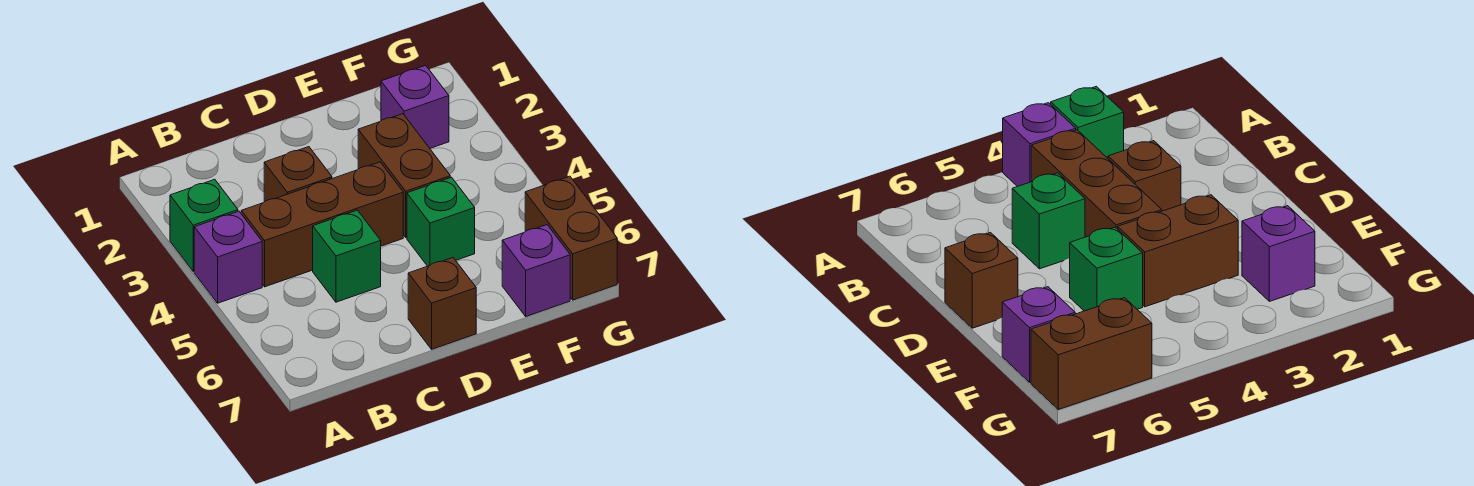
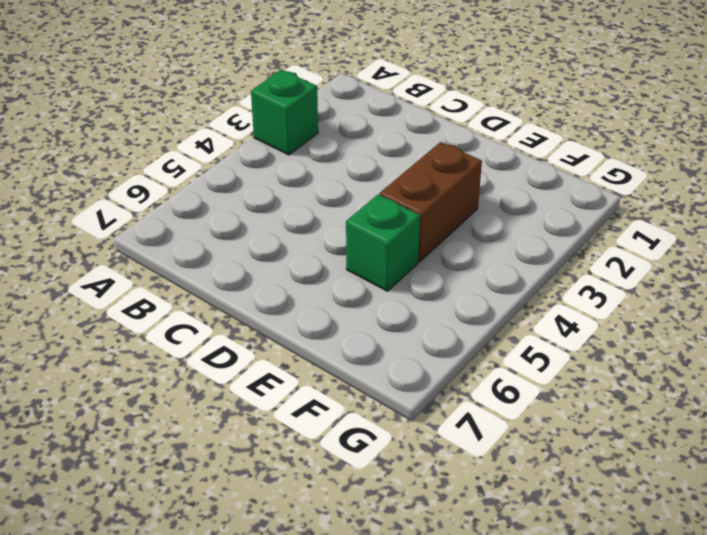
none -> purple 1x1 brick [194,211,262,303]
none -> brown 1x3 brick [241,162,403,287]

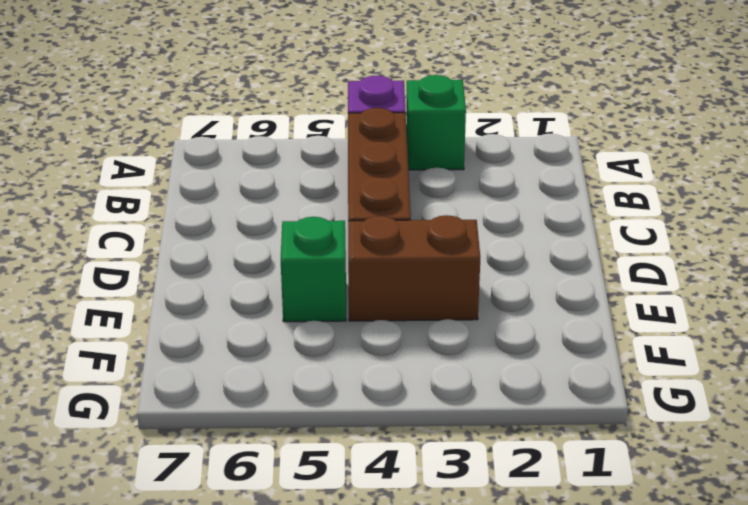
none -> brown 1x1 brick [264,147,332,202]
none -> green 1x1 brick [313,210,381,302]

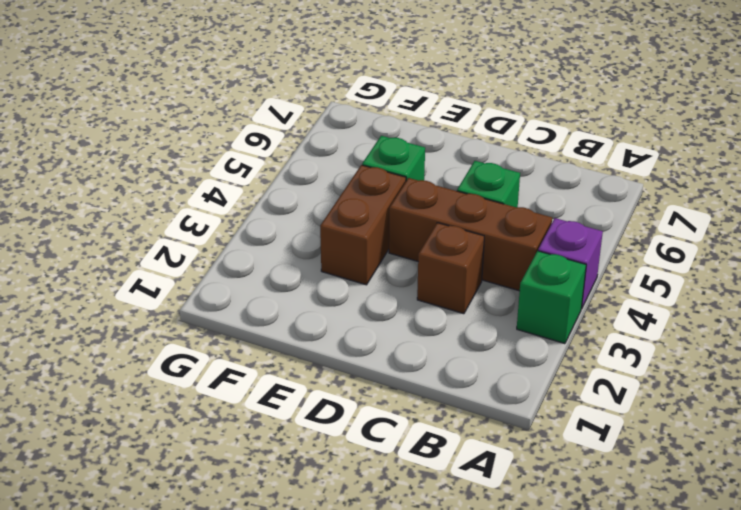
none -> brown 1x1 brick [408,258,476,349]
none -> purple 1x1 brick [381,65,449,148]

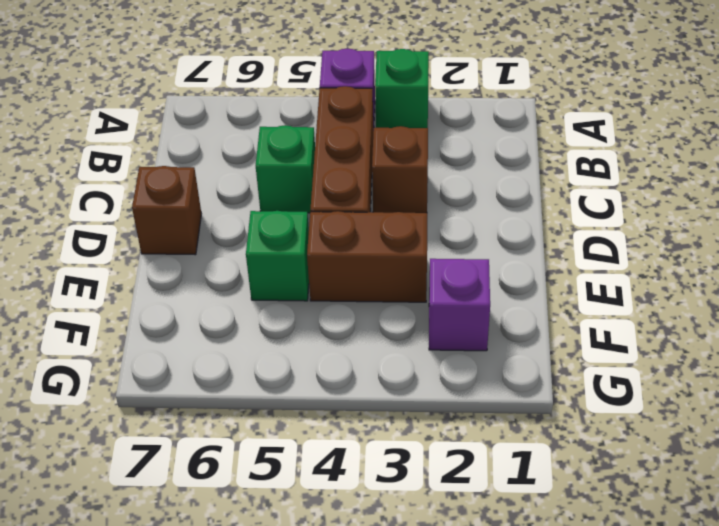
none -> purple 1x1 brick [502,225,570,316]
none -> brown 1x2 brick [525,176,617,300]

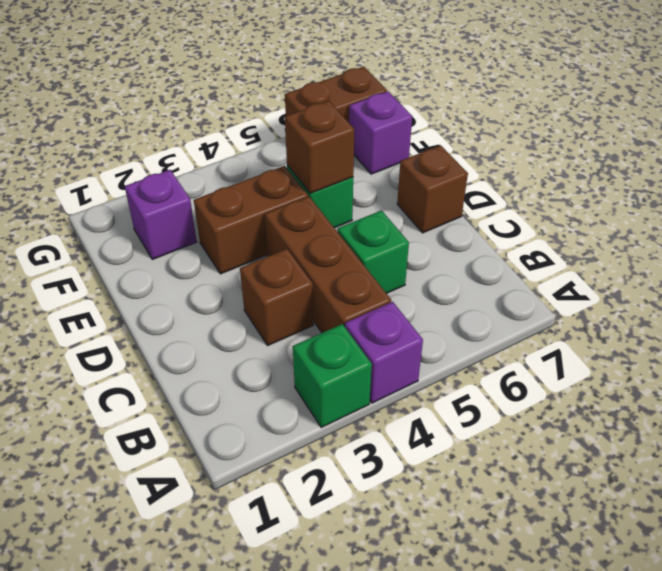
brown 1x1 brick [285,101,354,193] -> none

